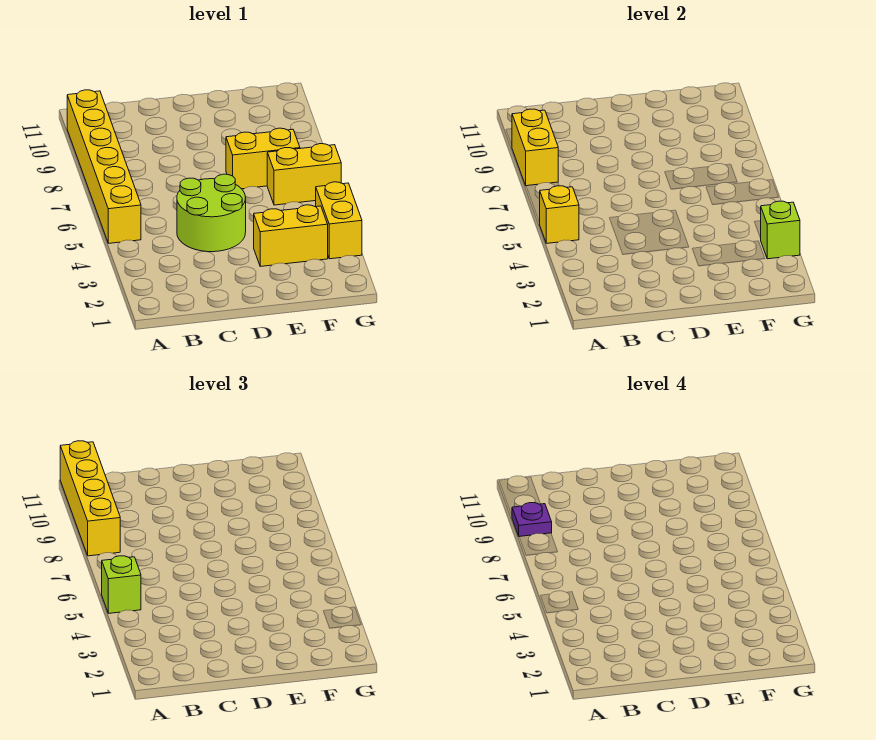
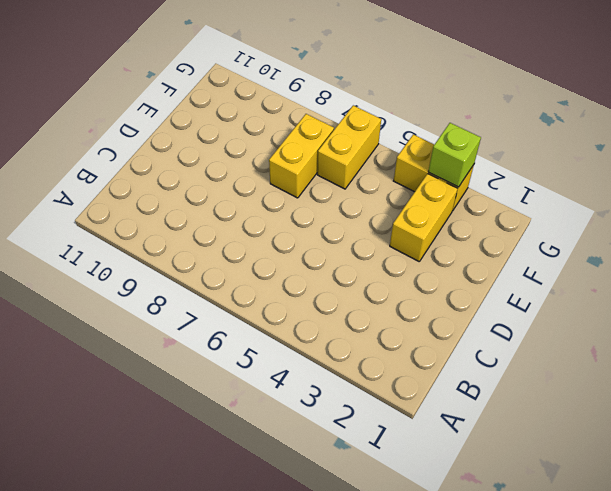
none -> yellow 1x6 brick [67,90,141,243]
none -> lime 2x2 round brick [177,174,246,252]
none -> yellow 1x1 brick [539,186,579,243]

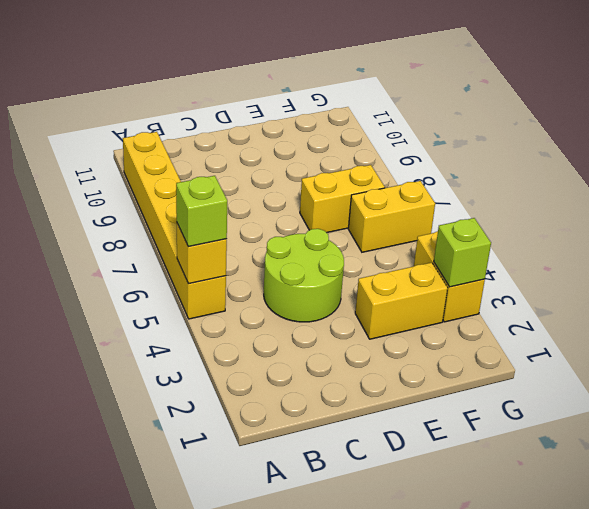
none -> yellow 1x2 brick [512,109,558,186]
none -> yellow 1x4 brick [60,441,120,556]
none -> purple 1x1 plate [512,503,552,536]

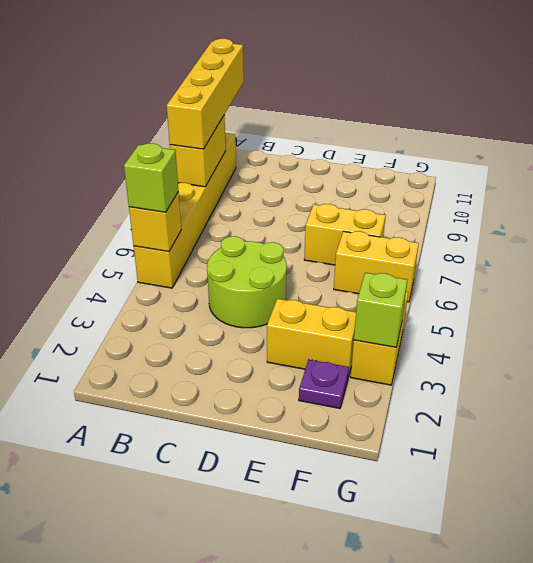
purple 1x1 plate [299,360,349,408] -> purple 1x1 plate moved to [512,503,552,536]

